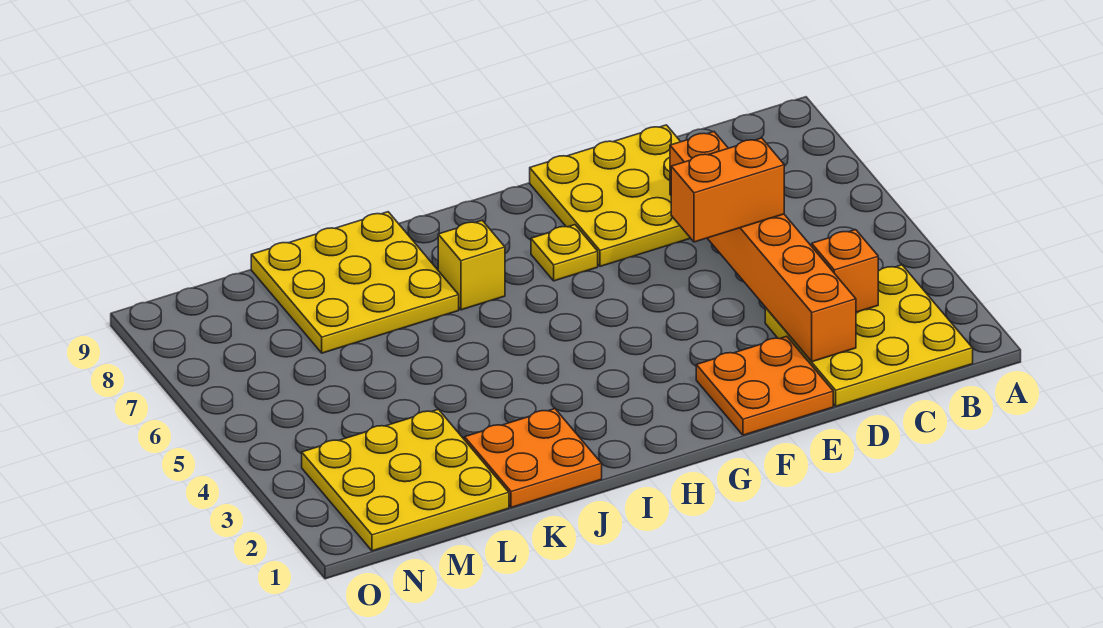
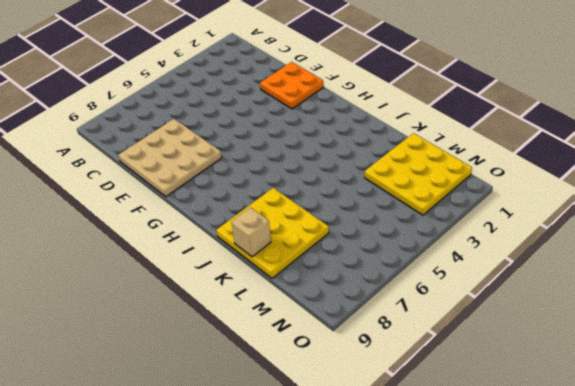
tan 3x3 plate [119,119,222,197] -> yellow 3x3 plate [530,125,690,267]
tan 1x1 brick [231,207,271,257] -> none
none -> yellow 3x3 plate [765,265,973,406]
none -> yellow 1x1 plate [531,225,598,281]

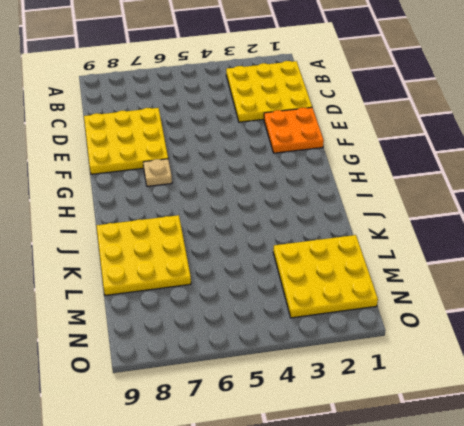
tan 1x1 plate [143,159,172,186] -> yellow 1x1 plate [531,225,598,281]
none -> yellow 1x1 brick [438,221,505,310]
none -> orange 2x2 plate [465,409,602,508]

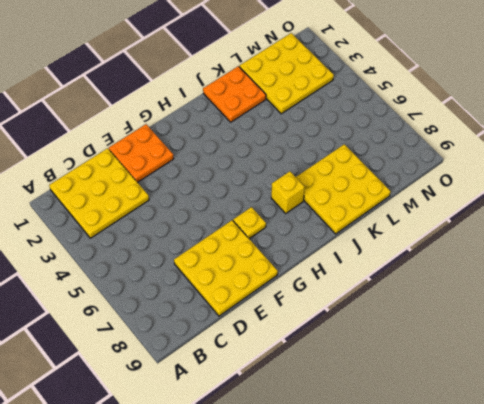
none -> orange 1x1 brick [812,230,878,312]
none -> orange 1x6 brick [670,132,856,362]

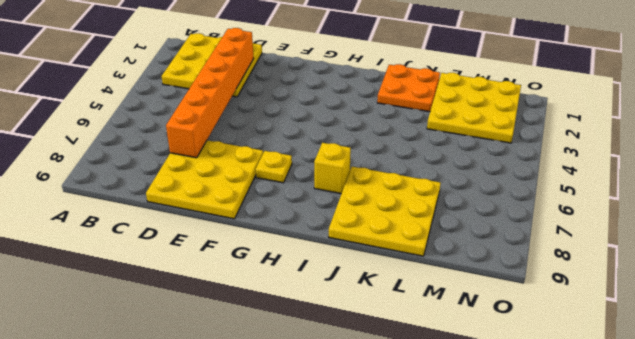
none -> orange 2x2 plate [696,336,833,435]
none -> orange 1x1 brick [812,230,878,312]

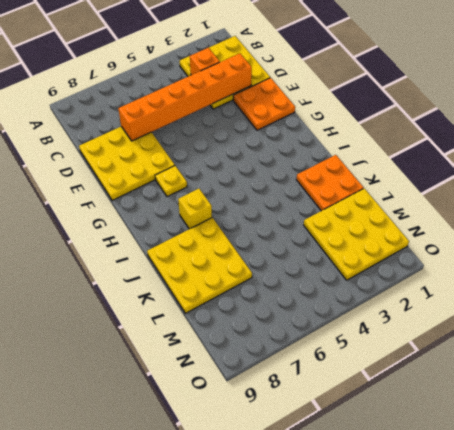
none -> orange 1x2 brick [671,138,784,242]

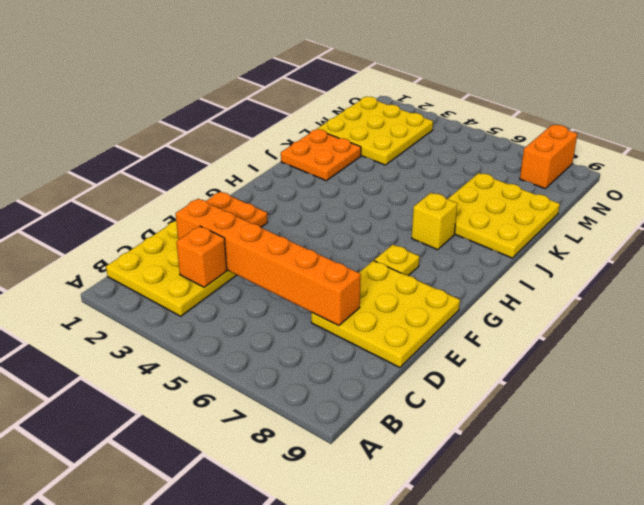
orange 1x2 brick [520,125,577,189] -> orange 1x2 brick moved to [671,138,784,242]

